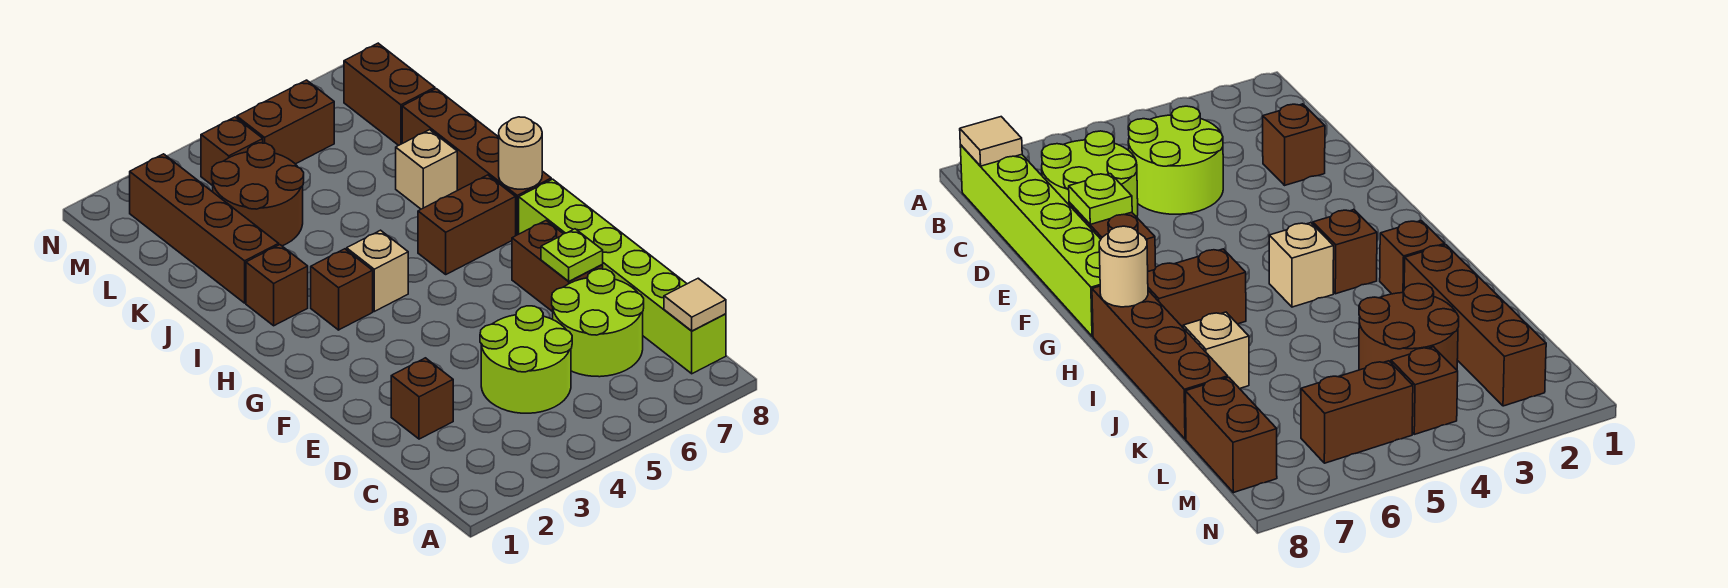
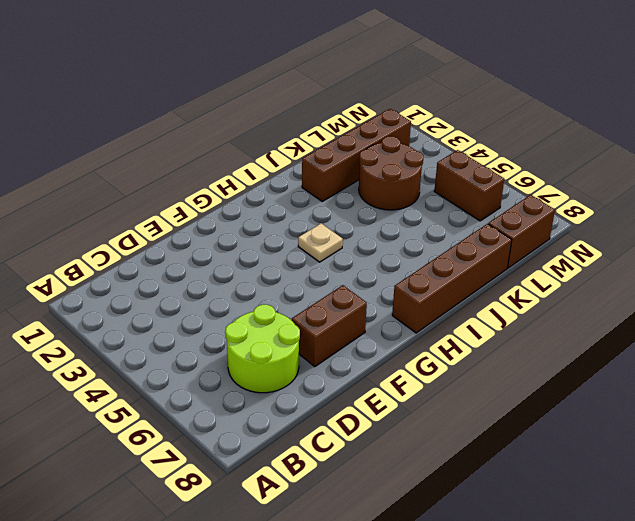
tan 1x1 plate [298,223,343,262] -> tan 1x1 brick [347,230,408,311]
none -> lime 1x6 brick [519,179,726,374]
none -> lime 2x2 round brick [480,306,572,413]
none -> brown 1x1 brick [391,358,453,439]

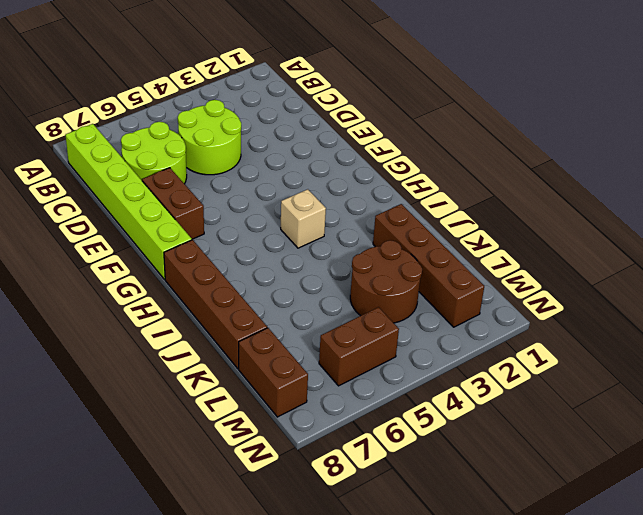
none -> brown 1x1 brick [391,358,453,439]
none -> brown 1x1 brick [311,249,373,330]
none -> brown 1x2 brick [418,175,516,274]

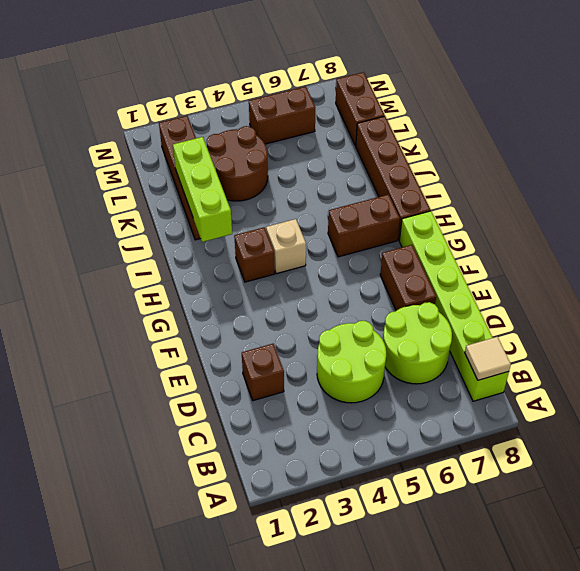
lime 1x3 brick [173,137,232,242] -> none
none -> brown 1x1 brick [246,245,308,326]
none -> tan 1x1 brick [396,130,457,209]
none -> brown 1x1 brick [201,117,263,186]

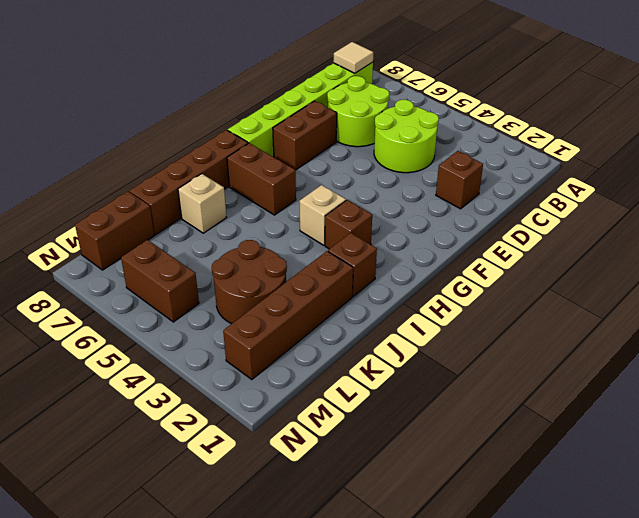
none -> brown 1x1 brick [201,117,263,186]
none -> lime 1x1 plate [541,229,603,281]
none -> tan 1x1 round brick [499,117,542,189]

